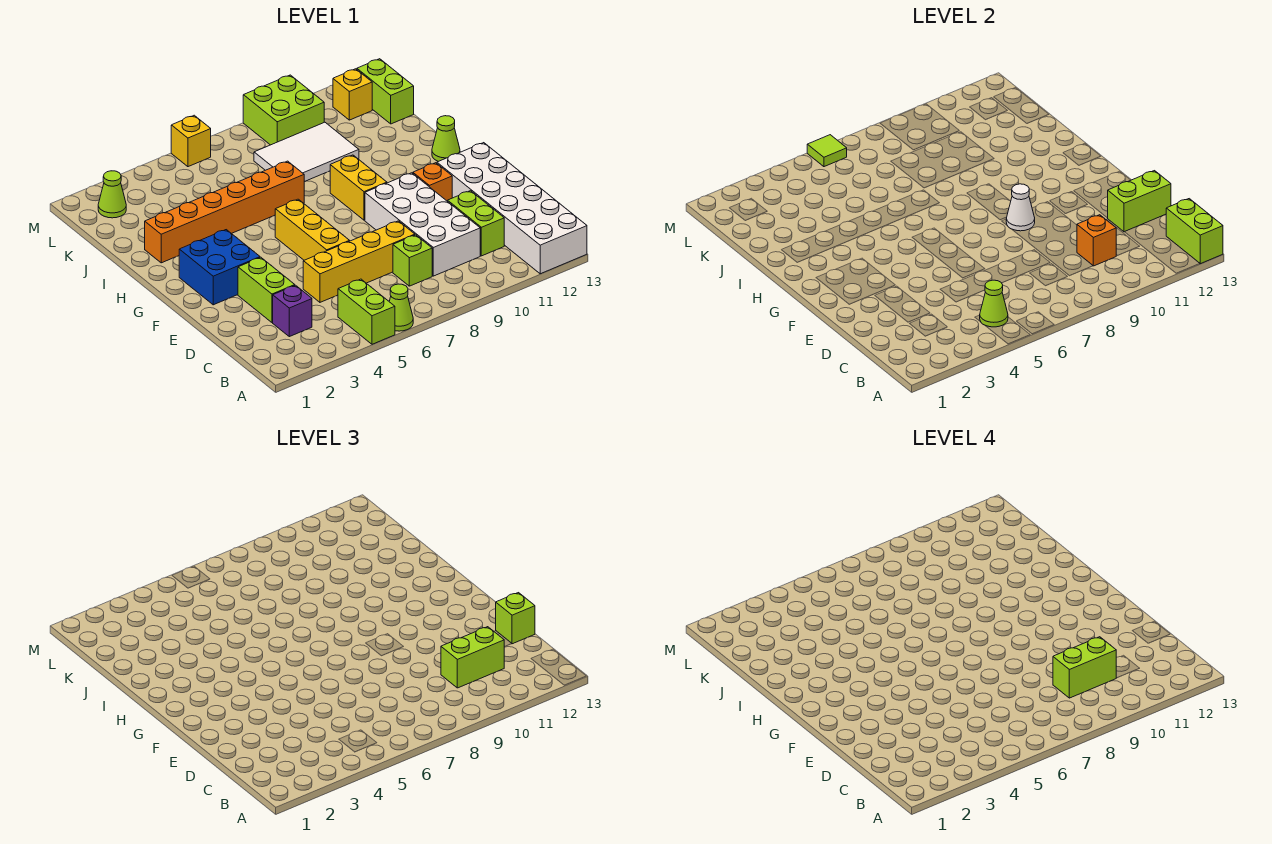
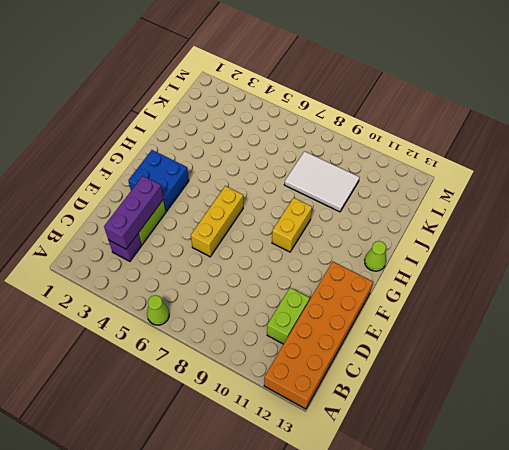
orange 2x6 brick [264,262,373,409] -> white 2x6 brick [437,143,587,274]
purple 1x3 brick [104,176,163,249] -> none
none -> lime 1x2 brick [338,279,395,344]
none -> lime 1x1 brick [393,235,432,286]
none -> white 2x4 brick [365,173,480,276]
none -> yellow 1x4 brick [303,221,415,302]

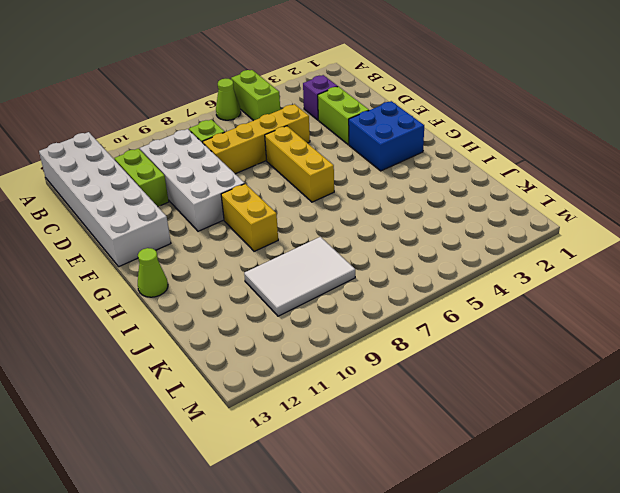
none -> orange 1x1 brick [413,163,452,201]
none -> orange 1x6 brick [145,161,304,263]
none -> lime 1x2 brick [357,59,414,124]
none -> lime 1x1 cone [98,171,126,218]

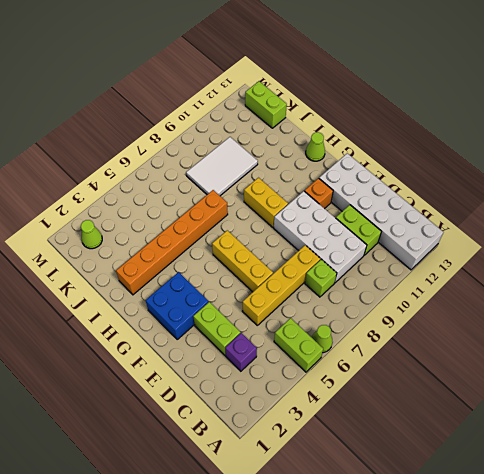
none -> lime 2x2 brick [243,75,324,145]
none -> yellow 1x1 brick [333,69,372,120]
none -> yellow 1x1 brick [171,115,211,167]
none -> lime 1x2 brick [1166,199,1223,264]

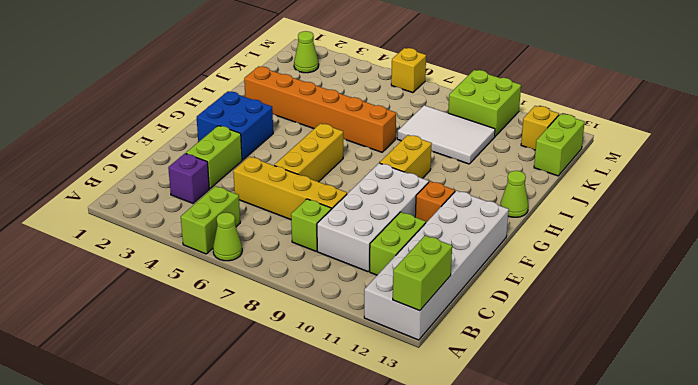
none -> lime 1x1 cone [980,280,1008,327]
none -> orange 1x1 brick [1077,215,1116,266]
none -> lime 1x2 brick [1108,171,1171,232]
none -> white 1x1 cone [1006,184,1035,231]

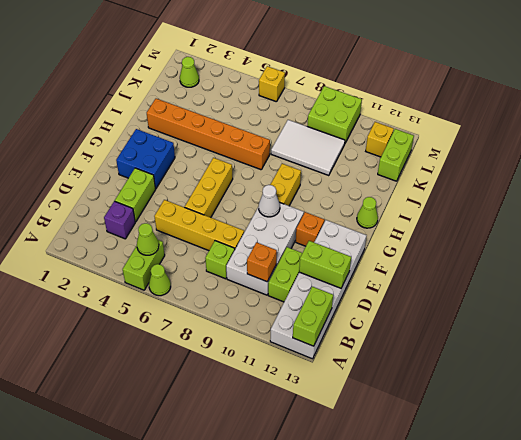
none -> lime 1x1 tile [807,135,847,167]
none -> lime 1x2 brick [441,627,504,688]
none -> lime 1x1 brick [496,593,535,644]
none -> lime 1x2 brick [1053,637,1116,698]

